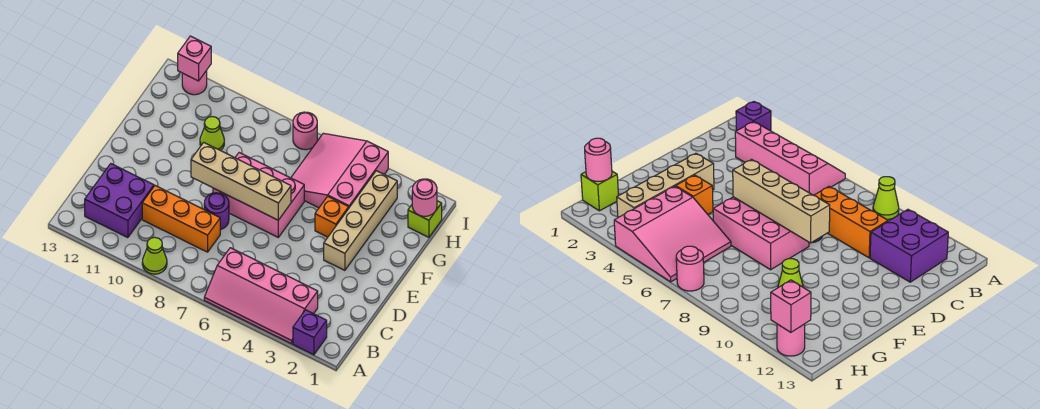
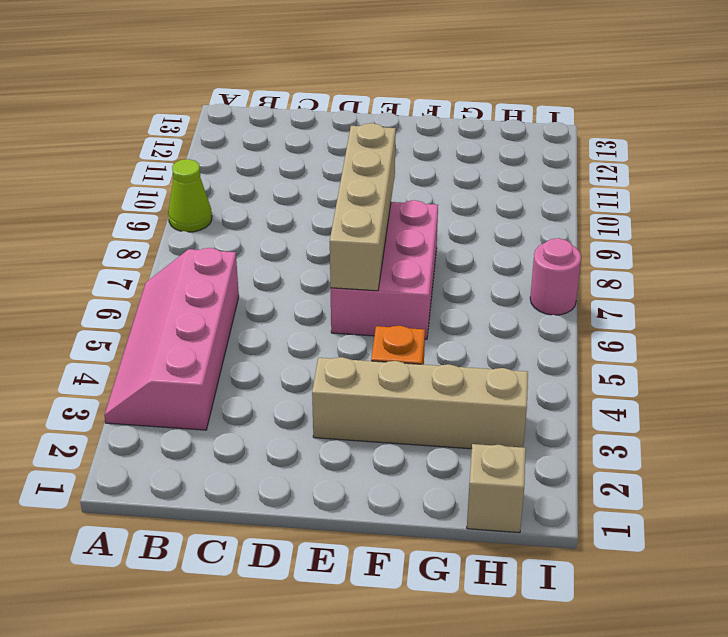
tan 1x1 brick [467,444,526,533] -> lime 1x1 brick [408,201,442,237]
none -> purple 1x1 brick [293,310,327,355]
none -> purple 2x2 brick [85,164,154,238]
none -> orange 1x3 brick [142,186,220,252]

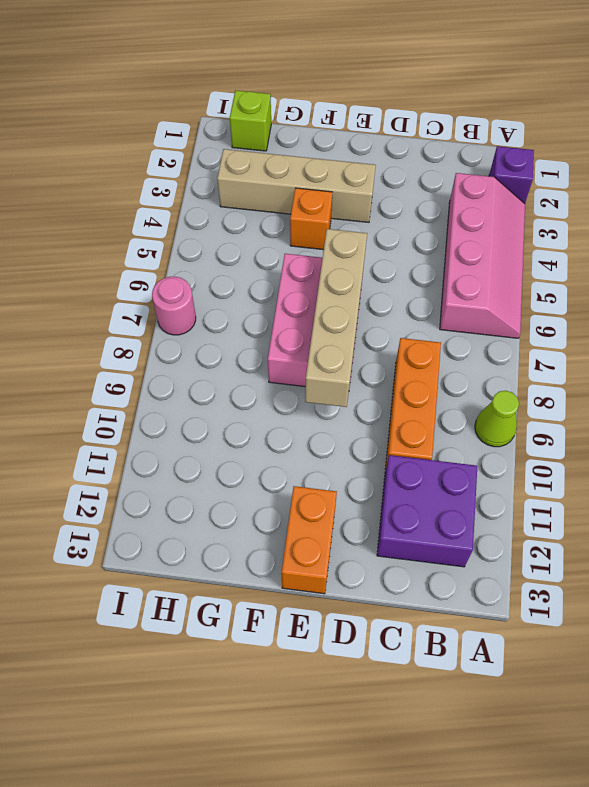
orange 1x2 brick [281,486,337,594] -> none
none -> purple 1x1 round brick [204,193,229,230]
none -> pink 3x3 slope [291,133,388,208]
none -> lime 1x1 cone [200,117,224,151]

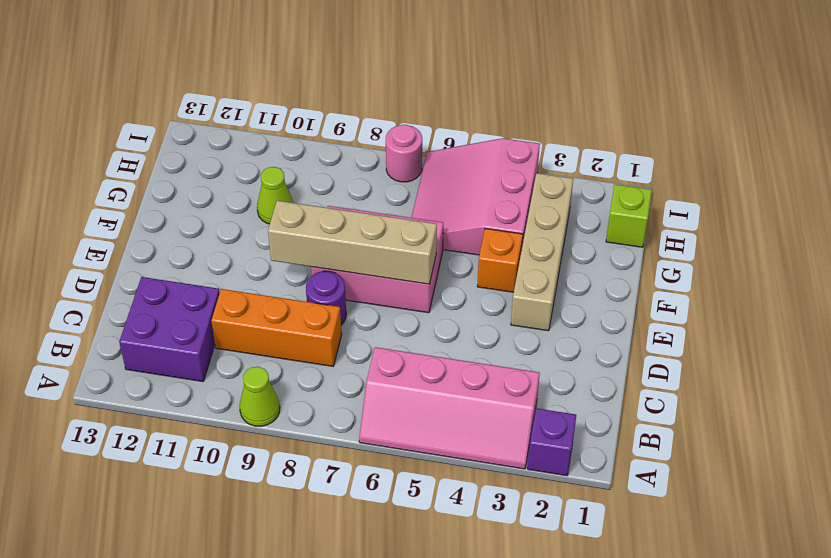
none -> pink 1x1 round brick [182,70,207,95]
none -> pink 1x1 round brick [412,179,437,216]
none -> pink 1x1 brick [178,36,211,81]

